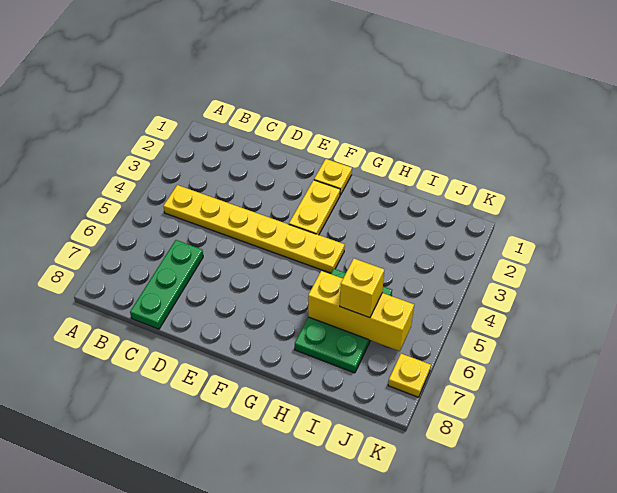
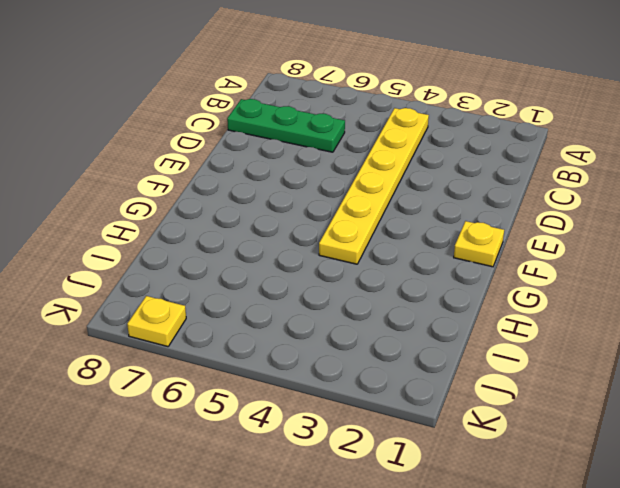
none -> yellow 1x2 plate [289,180,340,235]
none -> green 2x3 plate [295,269,392,373]

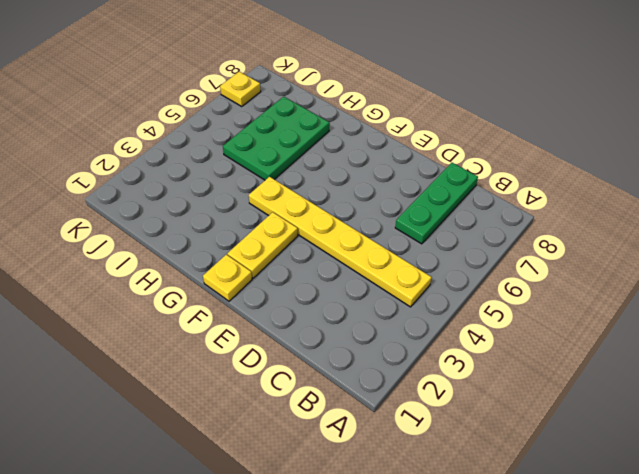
none -> yellow 1x3 brick [308,271,414,351]
none -> yellow 1x1 brick [340,259,384,318]

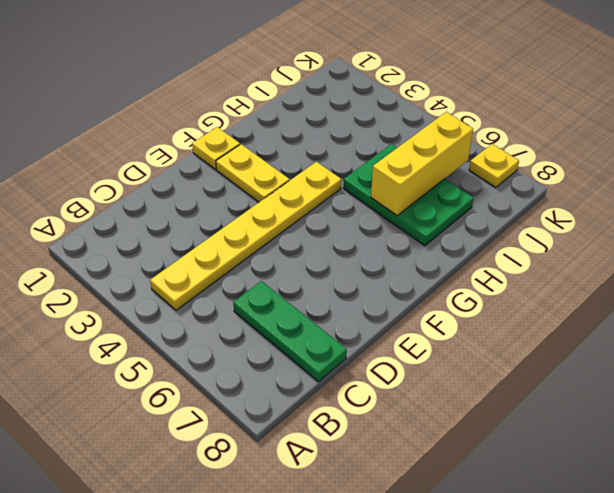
none -> yellow 1x1 brick [340,259,384,318]

